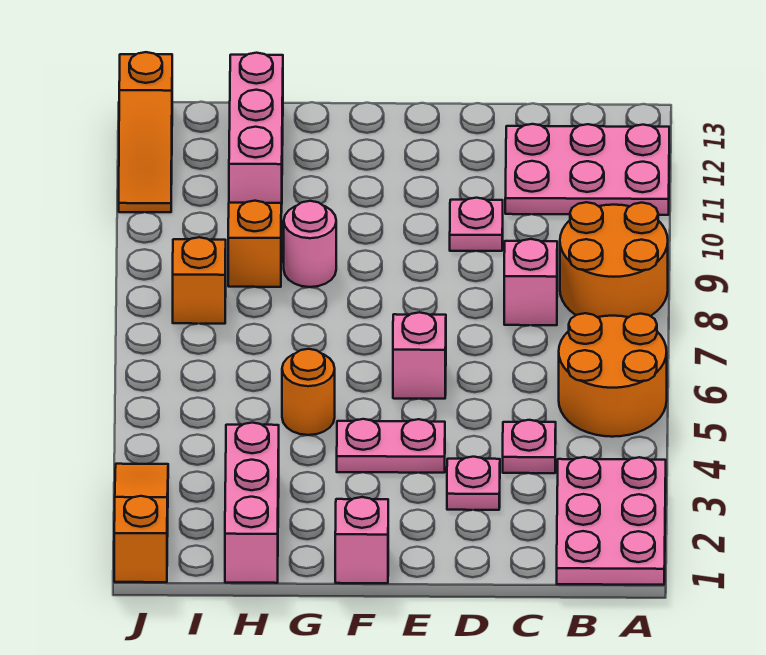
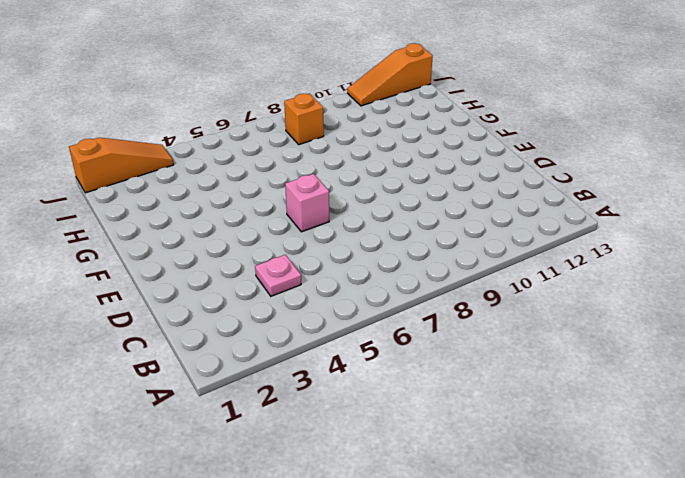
none -> pink 2x3 plate [557,457,666,585]
none -> orange 2x2 round brick [559,313,667,437]
none -> orange 2x2 round brick [560,202,668,317]

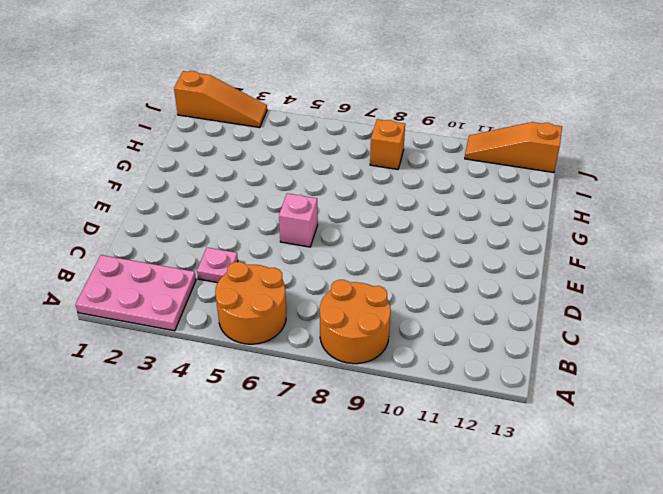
none -> pink 2x3 plate [505,124,669,215]
none -> pink 1x1 brick [504,239,557,325]
none -> pink 1x1 plate [447,457,500,510]

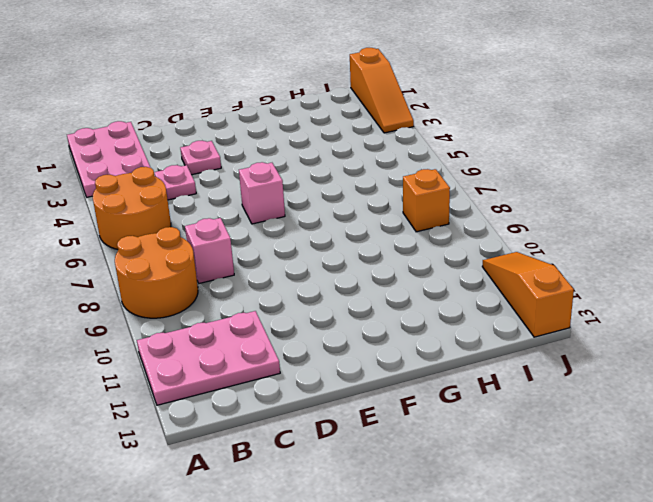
none -> pink 1x1 plate [450,198,503,251]
none -> pink 1x2 plate [337,419,445,473]
none -> pink 1x1 brick [335,497,388,583]

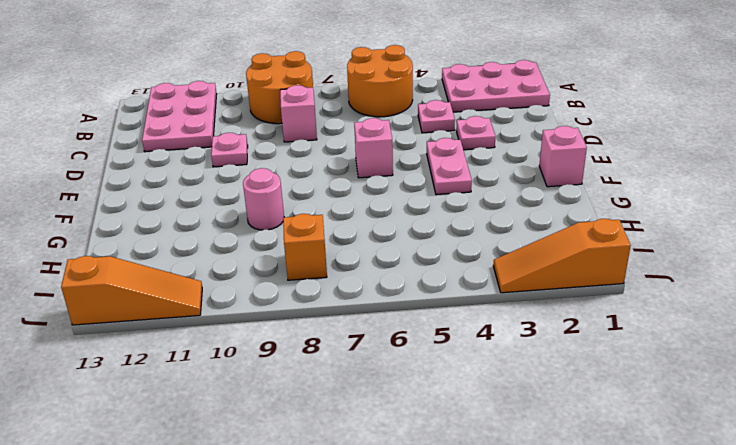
none -> orange 1x1 round brick [282,349,335,435]
none -> pink 1x3 brick [225,423,279,583]
none -> orange 1x1 brick [228,201,281,287]

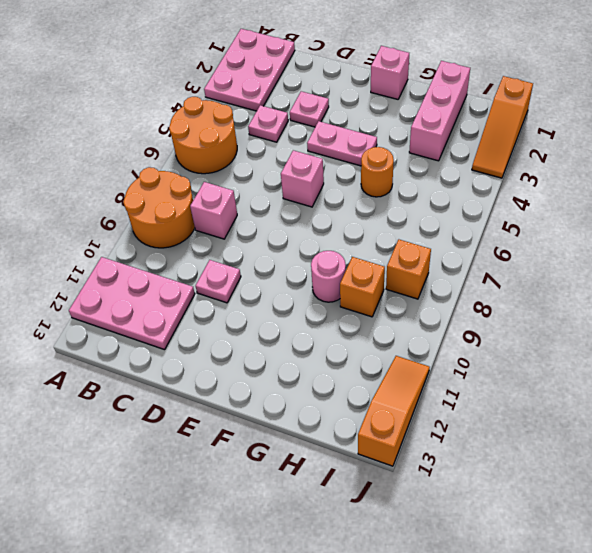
none -> pink 1x3 brick [229,53,283,213]

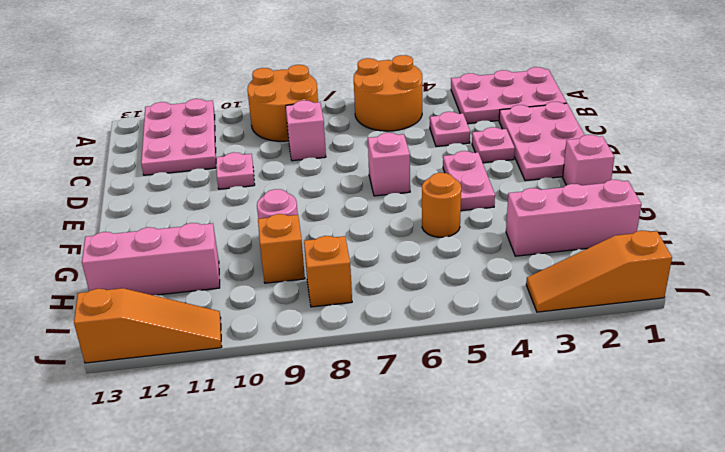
pink 2x3 plate [499,102,585,181] -> none

